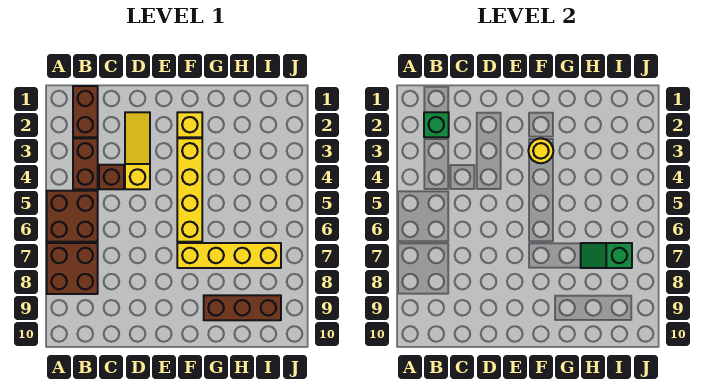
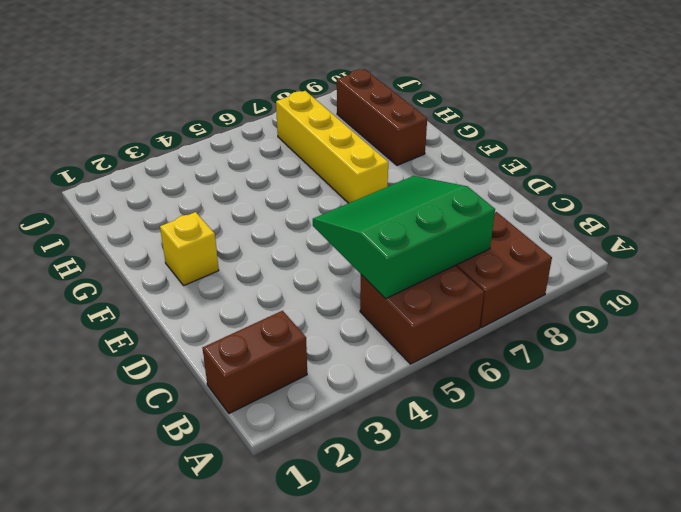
green 3x3 slope [313,176,495,298] -> none
none -> brown 1x2 brick [73,138,98,189]
none -> brown 1x1 brick [99,165,124,189]
none -> yellow 1x3 slope [125,112,150,189]

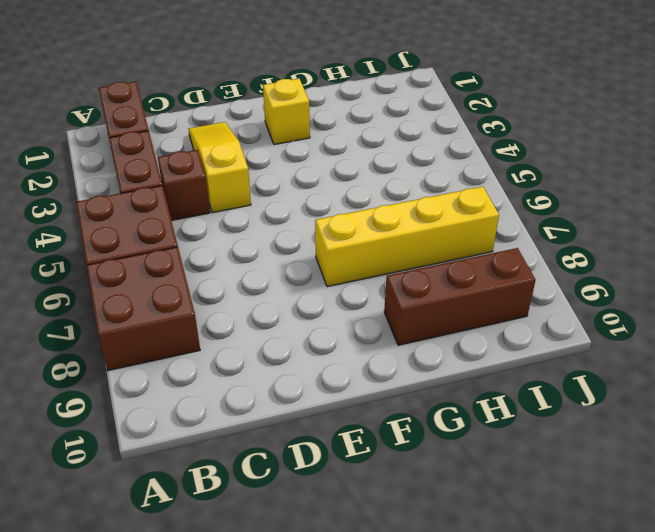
none -> yellow 1x4 brick [177,138,202,242]
none -> green 1x1 brick [424,112,449,137]
none -> yellow 1x1 round brick [529,138,553,163]

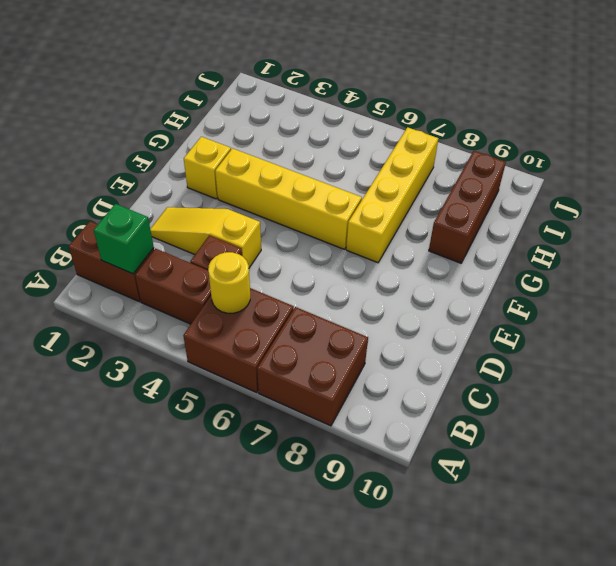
yellow 1x1 round brick [208,252,250,313] -> yellow 1x1 round brick moved to [529,138,553,163]
none -> green 1x2 slope [581,243,632,268]

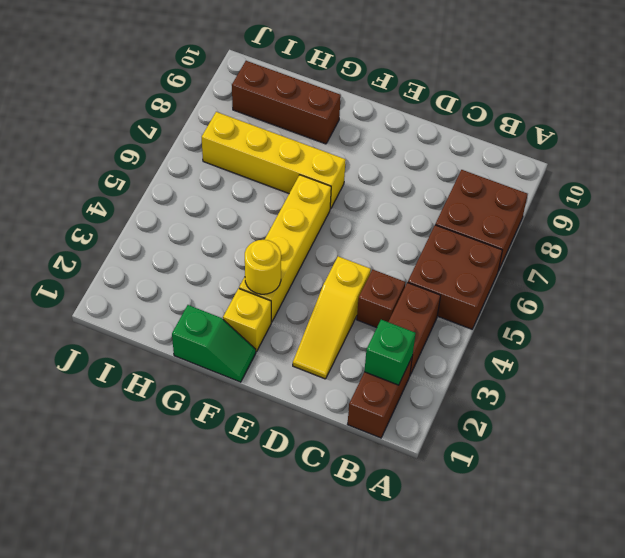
green 1x2 slope [172,305,256,382] -> green 1x2 slope moved to [581,243,632,268]

